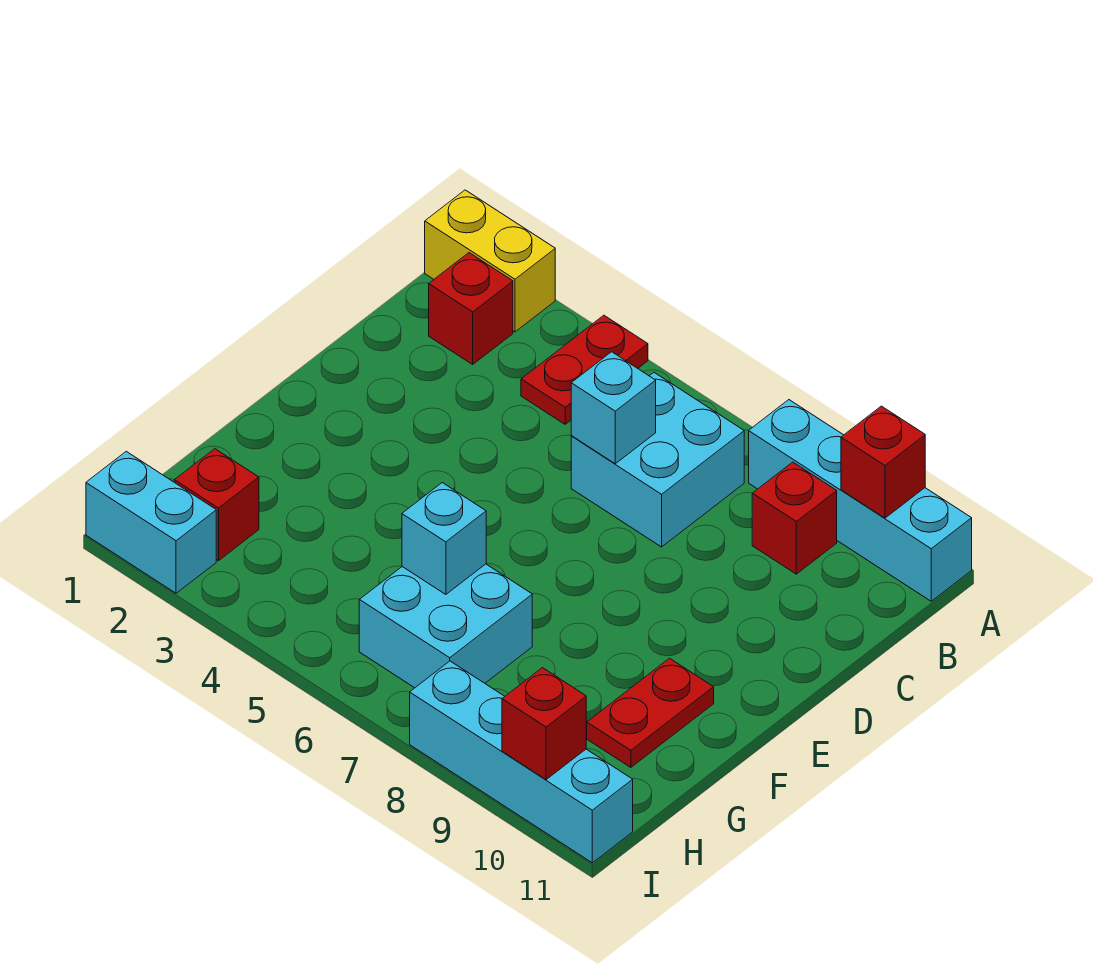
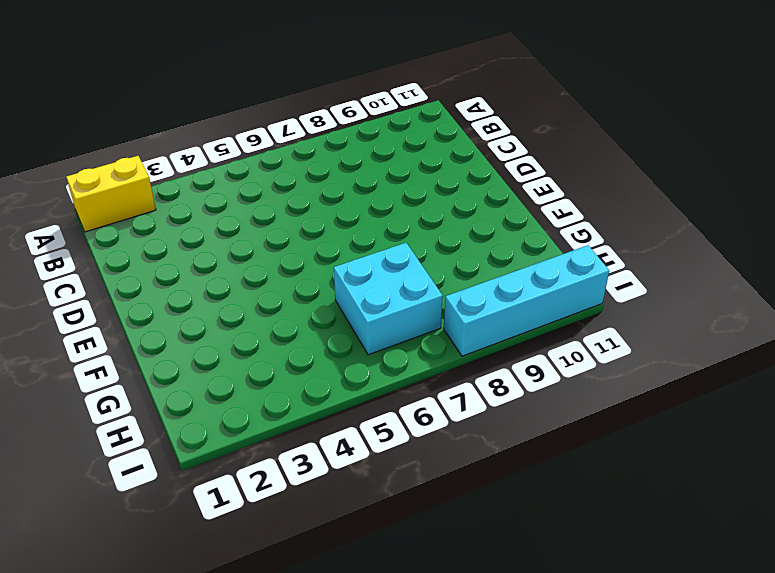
none -> red 1x2 plate [521,315,648,424]
none -> cyan 1x4 brick [749,400,972,601]
none -> red 1x1 brick [429,253,513,364]

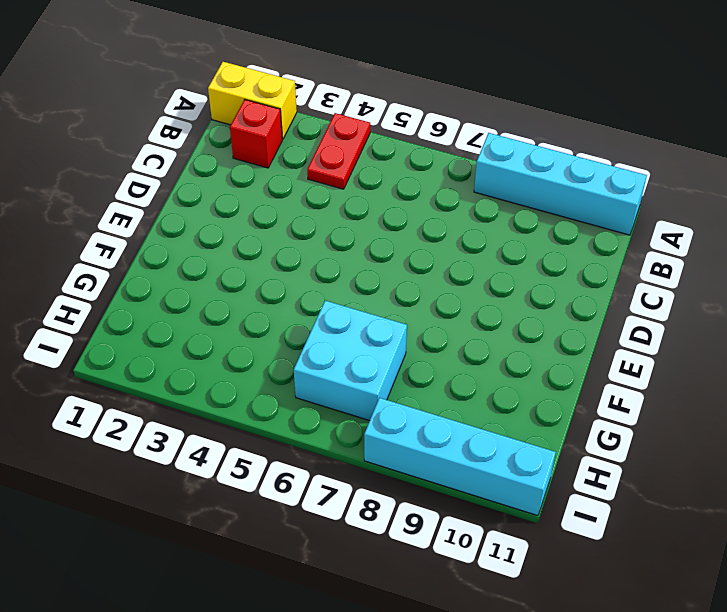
none -> cyan 2x2 brick [571,373,744,547]
none -> red 1x1 brick [752,462,837,574]
none -> red 1x2 plate [587,658,714,767]

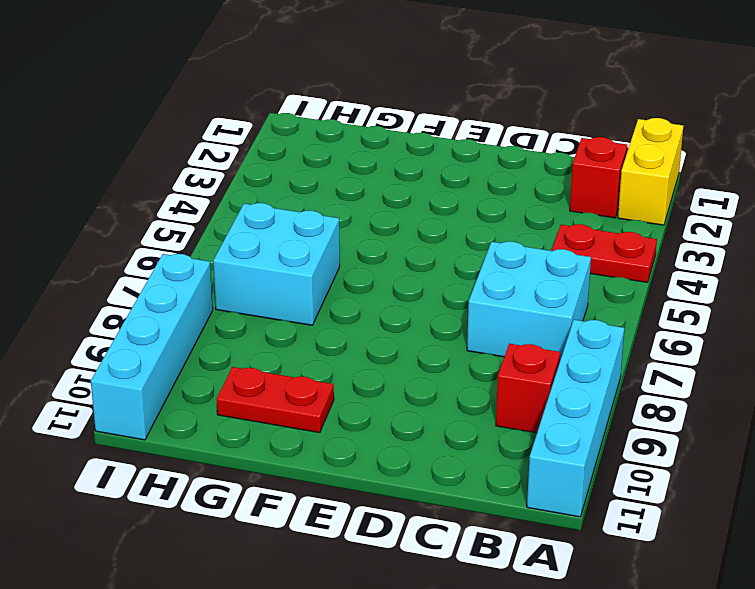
none -> red 1x1 brick [174,449,259,561]
none -> cyan 1x2 brick [86,451,216,593]
none -> red 1x1 brick [841,406,925,518]

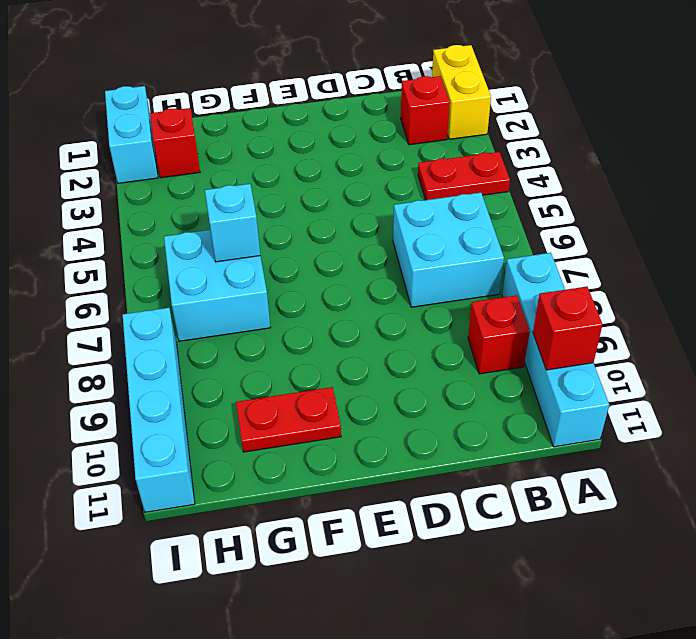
none -> cyan 1x1 brick [571,352,656,464]
none -> red 1x1 brick [502,668,586,780]

